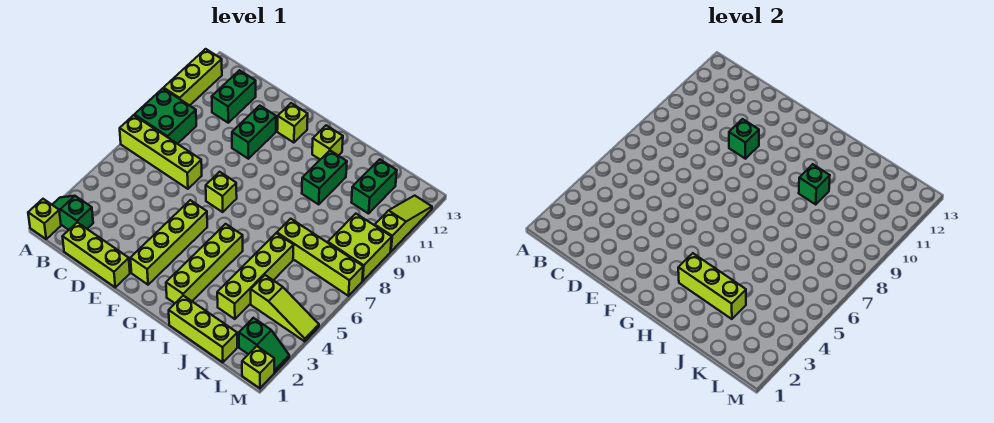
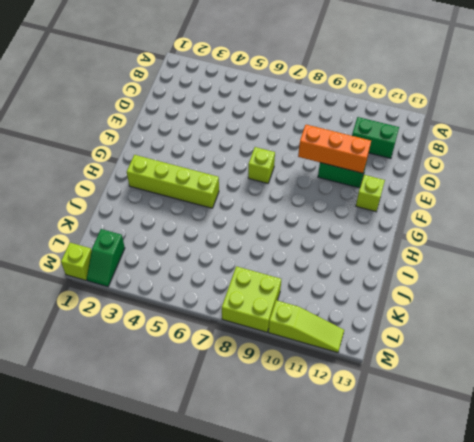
orange 1x3 brick [298,125,371,173] -> green 1x1 brick [729,119,759,159]
none -> lime 1x1 brick [28,199,61,239]
none -> green 1x2 slope [52,196,93,230]
none -> lime 1x4 brick [120,115,202,189]

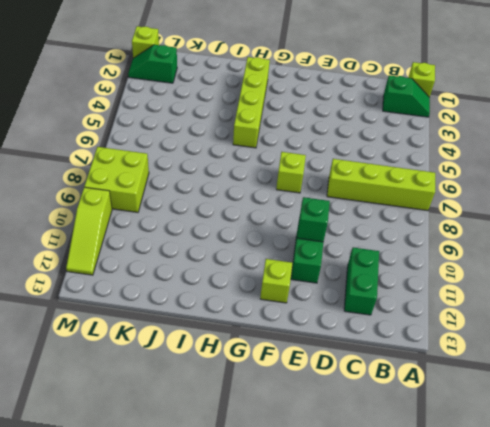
none -> green 2x2 brick [134,88,196,144]
none -> lime 1x3 brick [164,49,222,105]
none -> lime 1x3 brick [62,222,130,287]

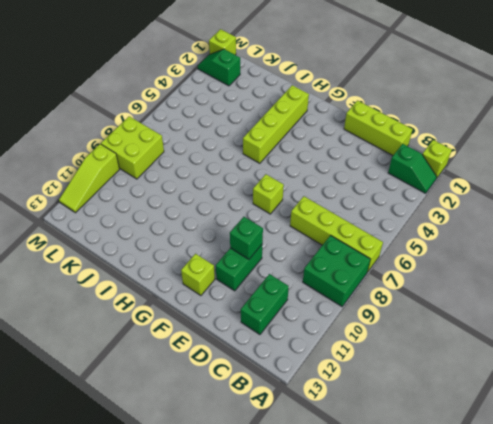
none -> lime 1x3 brick [164,49,222,105]
none -> lime 1x4 brick [130,200,207,285]
none -> lime 1x1 brick [312,125,343,159]

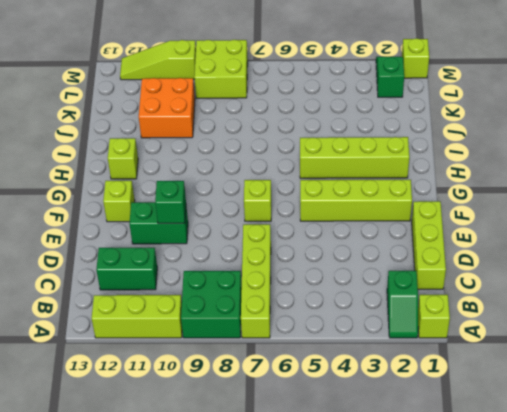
orange 2x2 brick [139,78,195,138] -> green 1x2 brick [351,159,397,214]
none -> lime 1x3 brick [169,295,237,362]
none -> green 1x2 brick [302,151,347,204]
none -> lime 1x4 brick [217,233,294,319]

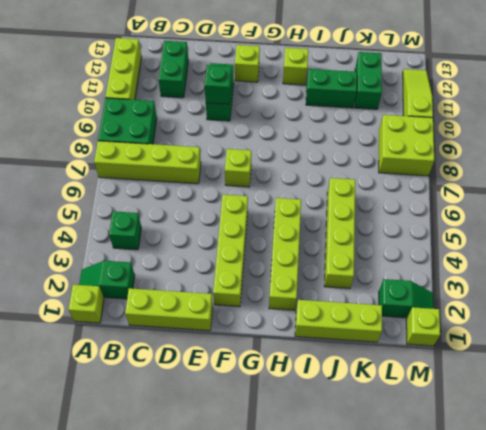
green 1x1 brick [109,211,141,250] -> green 1x1 brick moved to [799,164,830,204]
green 1x2 brick [306,69,357,108] -> green 1x2 brick turned to [302,151,347,204]
none -> lime 1x4 brick [277,219,363,296]
none -> lime 1x3 slope [251,275,319,341]
none -> lime 1x3 brick [678,253,746,319]

